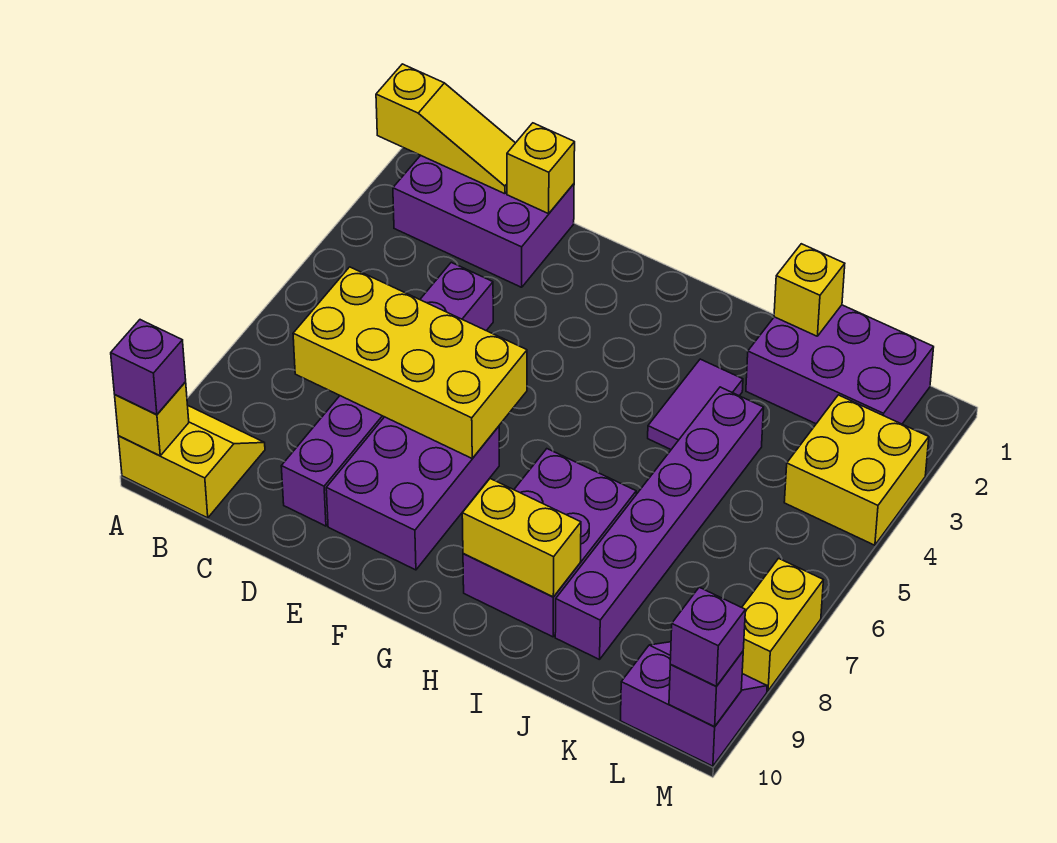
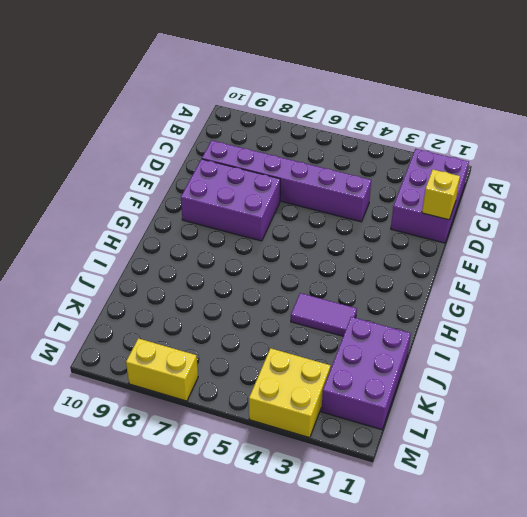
none -> yellow 2x2 slope [118,406,265,518]
none -> purple 2x3 brick [463,449,636,637]
none -> purple 1x6 brick [555,387,764,660]

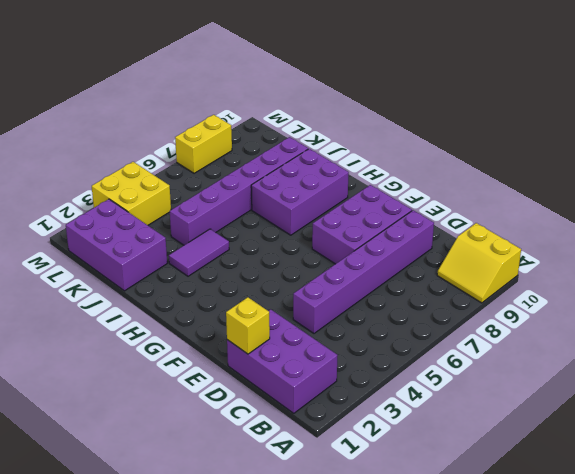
none -> purple 2x2 slope [620,642,767,766]
none -> yellow 1x3 slope [376,64,515,194]
none -> yellow 1x1 brick [115,382,189,456]

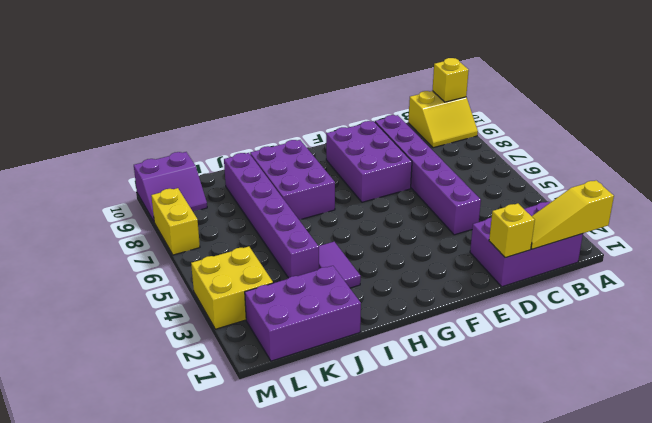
none -> yellow 2x4 brick [293,267,527,458]
none -> yellow 1x2 brick [462,479,581,597]
none -> yellow 1x1 brick [774,244,845,336]

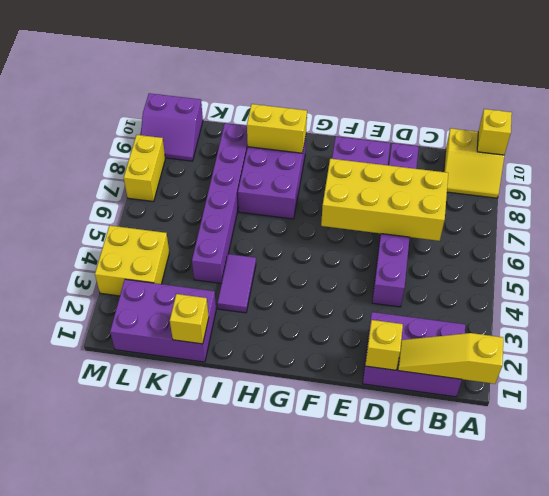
none -> purple 1x1 brick [669,652,743,727]
none -> purple 1x1 brick [111,320,186,415]
none -> purple 1x1 brick [670,587,745,687]

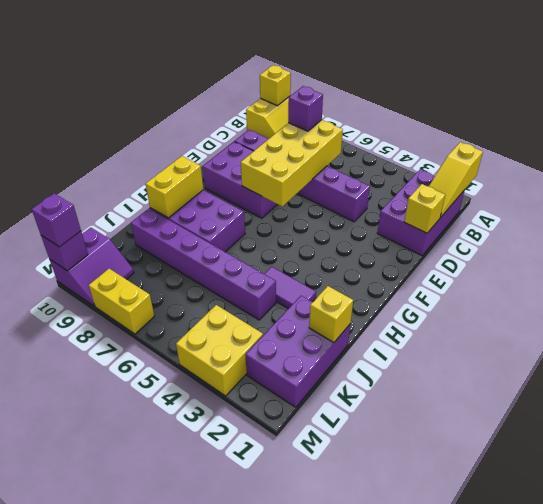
purple 1x1 brick [288,86,323,131] -> purple 1x1 brick moved to [111,320,186,415]

